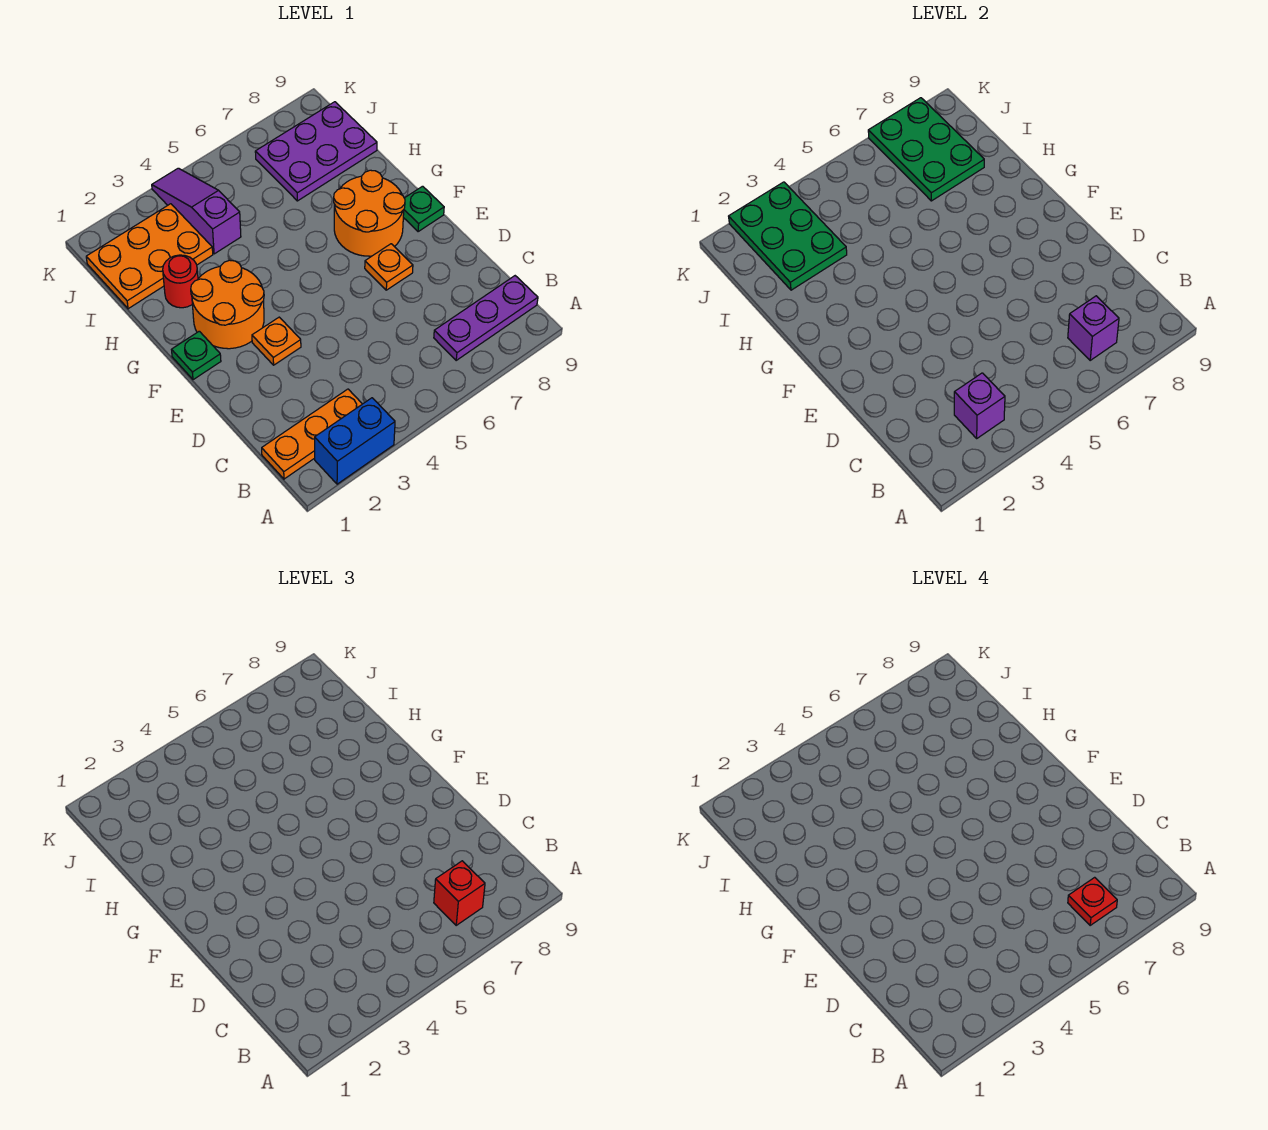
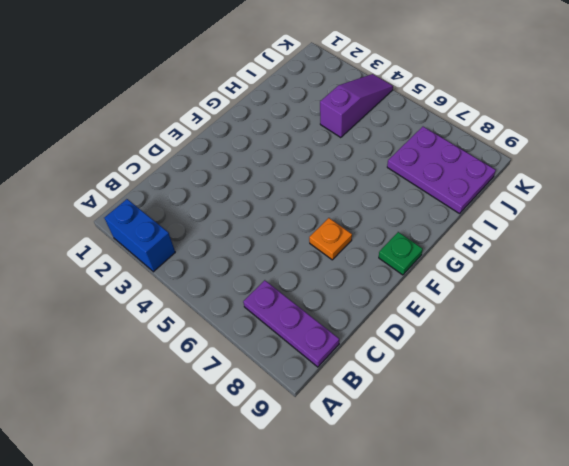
none -> orange 1x3 plate [262,389,362,479]
none -> orange 1x1 plate [252,317,301,365]
none -> green 1x1 plate [172,331,221,380]

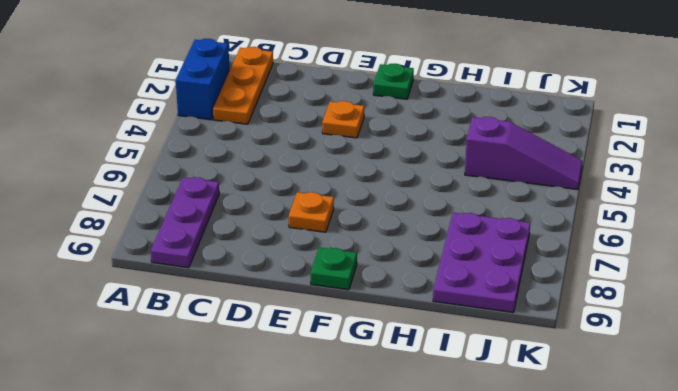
none -> orange 2x2 round brick [191,260,264,349]
none -> orange 2x2 round brick [334,170,405,256]
none -> red 1x1 round brick [163,255,198,308]

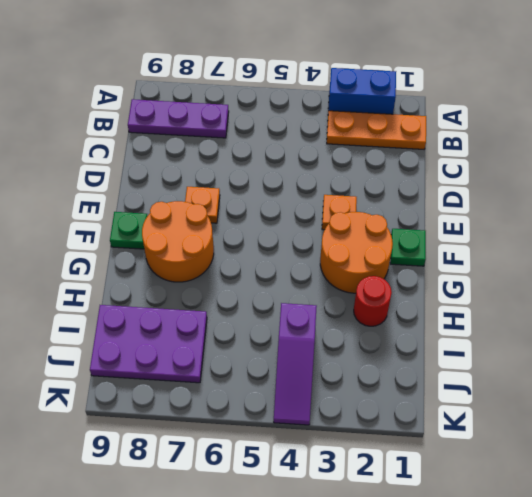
none -> orange 2x3 plate [86,204,213,309]
none -> purple 1x1 brick [954,373,1005,438]
none -> purple 1x1 brick [1068,296,1119,360]

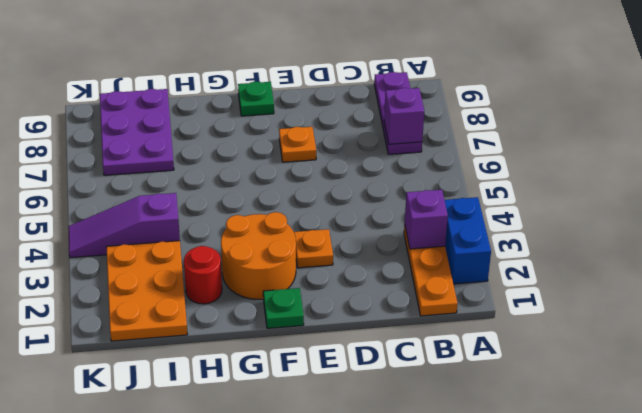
none -> orange 2x2 round brick [334,170,405,256]
none -> green 2x3 plate [729,182,847,290]
none -> green 2x3 plate [868,98,984,201]

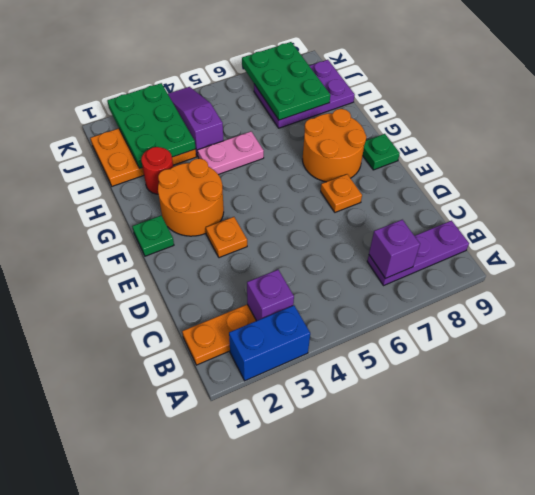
pink 1x2 plate [198,131,264,175] -> none
none -> red 1x1 brick [434,861,485,925]
none -> red 1x1 plate [1068,877,1117,925]

